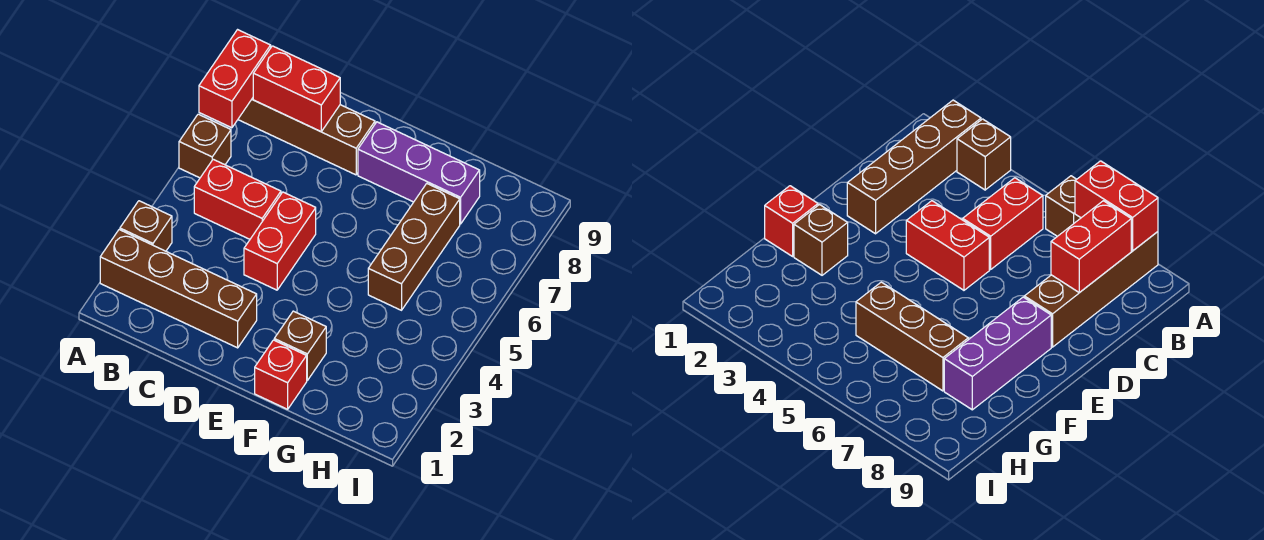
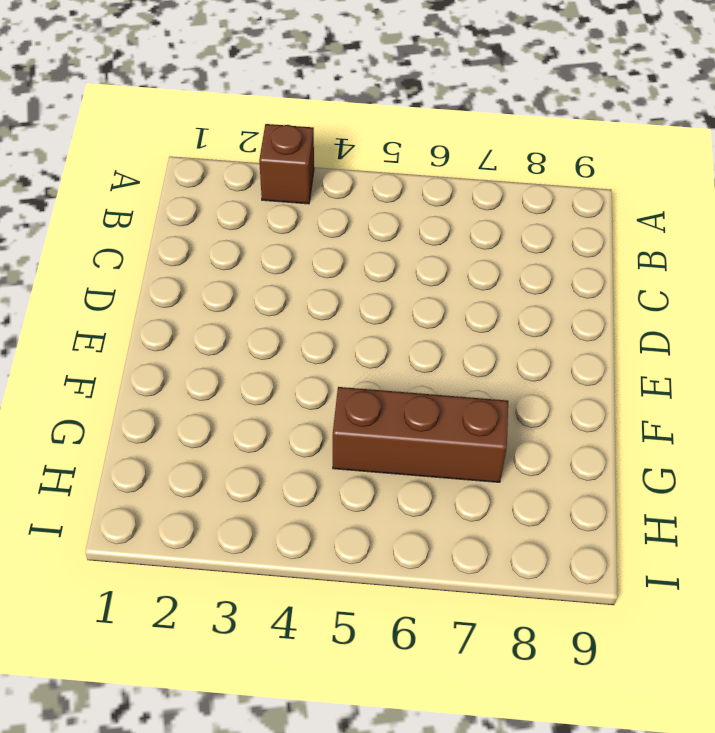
none -> brown 1x4 brick [100,230,257,348]
none -> brown 1x1 brick [179,114,231,178]
none -> brown 1x4 brick [238,98,375,175]

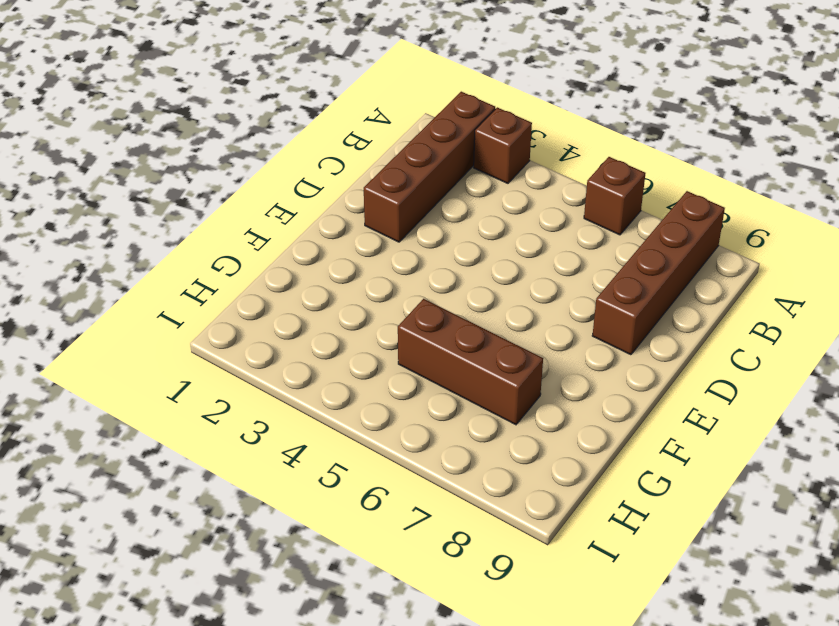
none -> red 1x2 brick [194,159,281,239]
none -> red 1x2 brick [244,192,316,290]
none -> purple 1x3 brick [358,122,480,224]

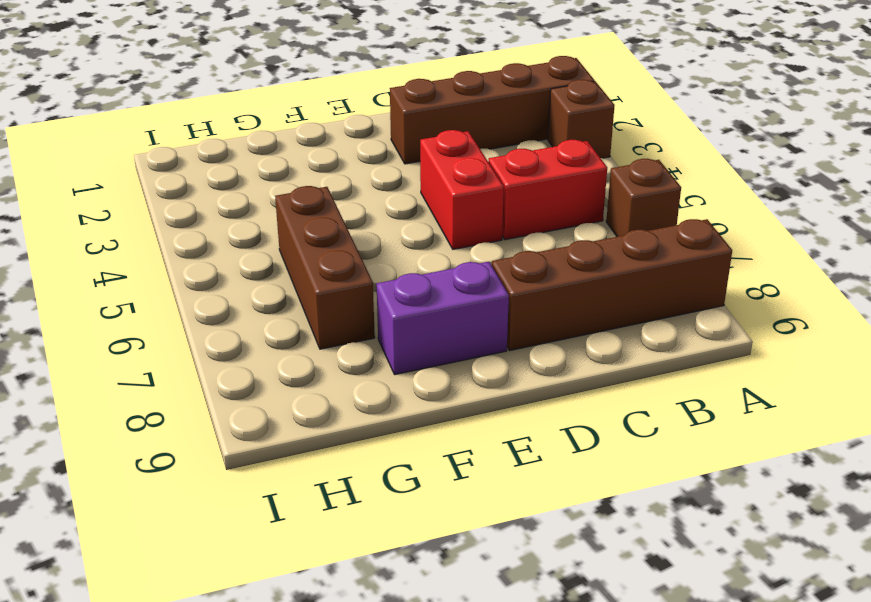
purple 1x2 brick [377,262,509,375] -> purple 1x3 brick [358,122,480,224]
none -> red 1x1 brick [255,340,307,409]
none -> brown 1x1 brick [274,311,326,380]
none -> red 1x2 brick [199,30,271,128]

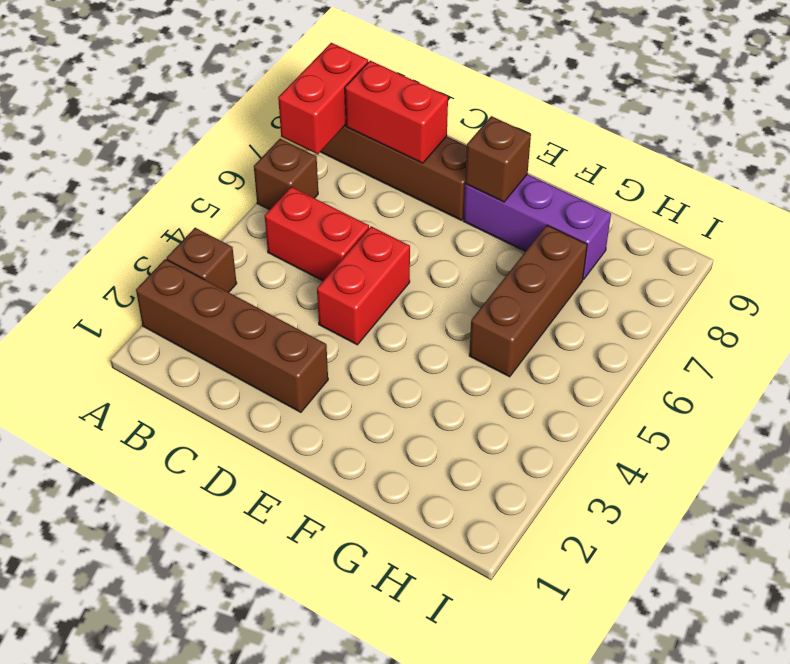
brown 1x1 brick [465,116,531,202] -> brown 1x1 brick moved to [274,311,326,380]
none -> red 1x1 brick [255,340,307,409]

